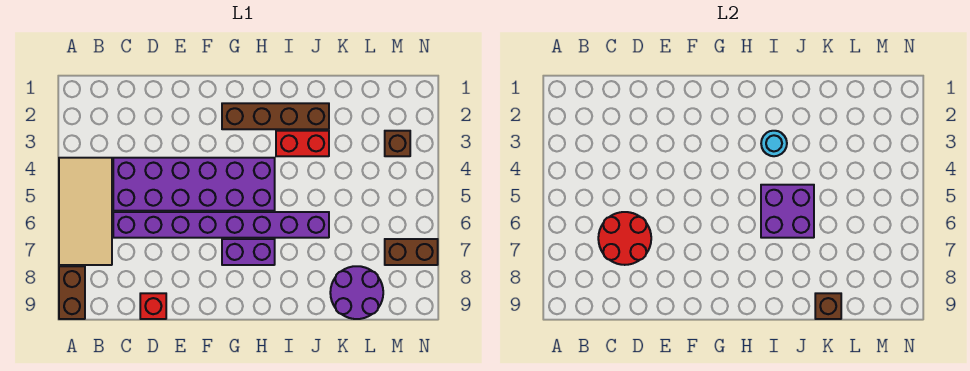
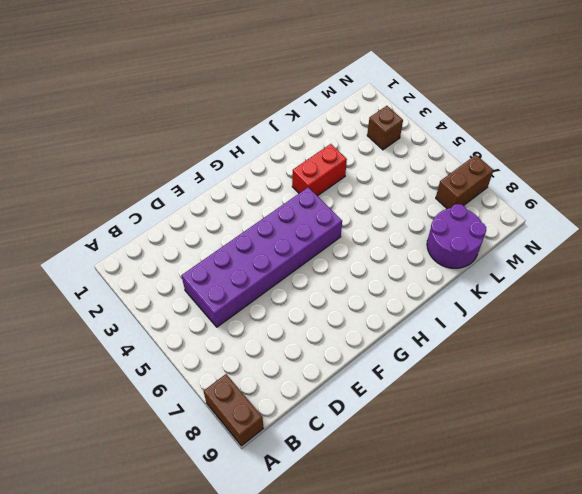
none -> tan 2x4 tile [59,158,112,265]
none -> purple 1x8 brick [113,212,329,238]
none -> red 1x1 brick [140,293,166,319]

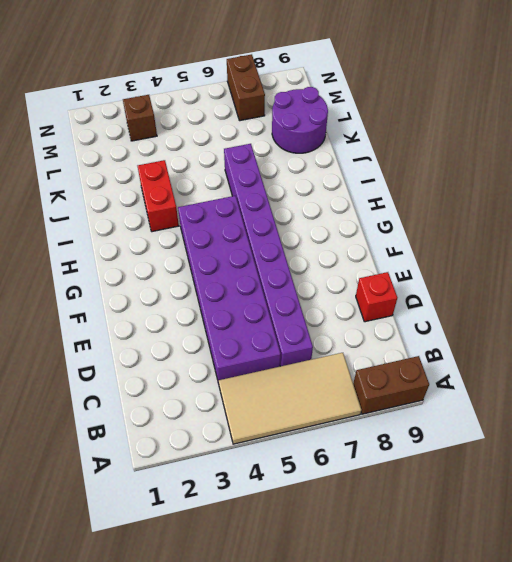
none -> brown 1x4 brick [222,103,329,129]
none -> purple 1x2 brick [222,239,275,265]
none -> red 2x2 round brick [598,212,651,265]

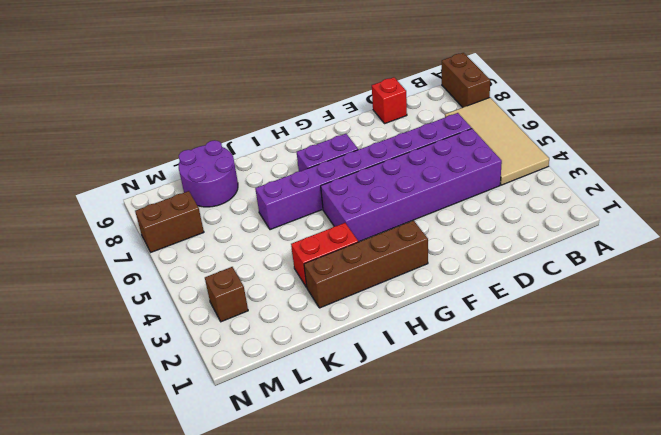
none -> red 2x2 round brick [598,212,651,265]
none -> cyan 1x1 round brick [761,131,787,156]
none -> purple 2x2 brick [761,185,814,238]

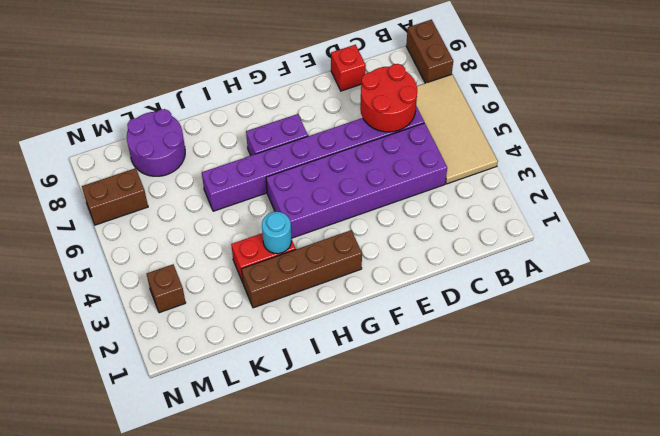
none -> purple 2x2 brick [761,185,814,238]
none -> brown 1x1 brick [815,293,841,319]

